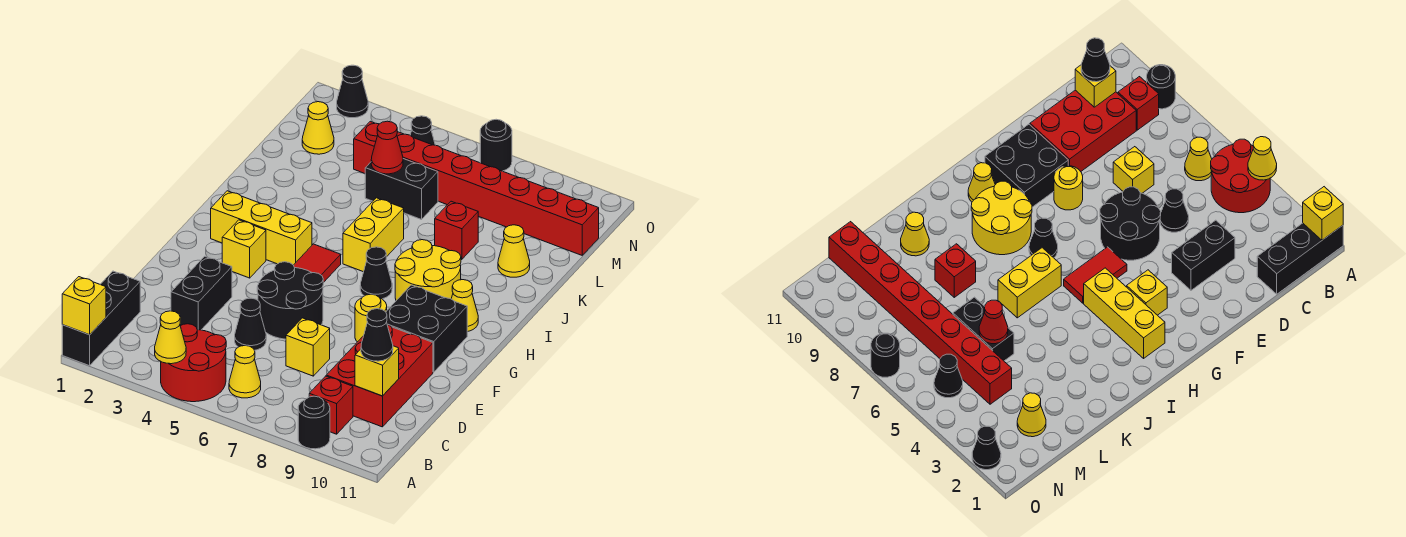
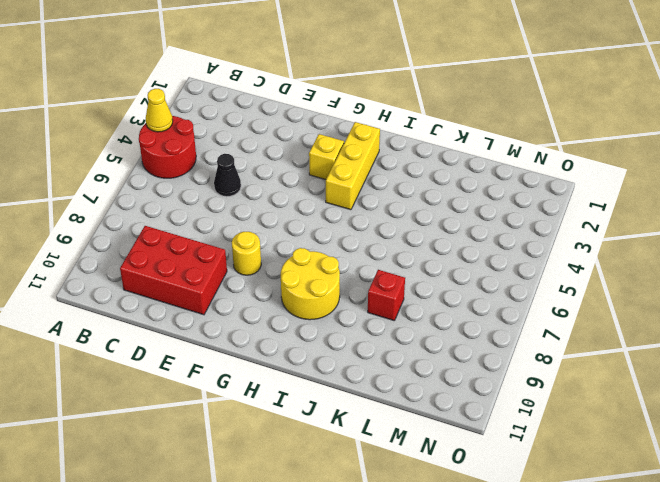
none -> black 1x3 brick [62,271,140,366]
none -> black 1x1 round brick [298,396,330,449]
none -> yellow 1x1 cone [229,346,261,398]
none -> red 1x1 brick [309,376,353,434]

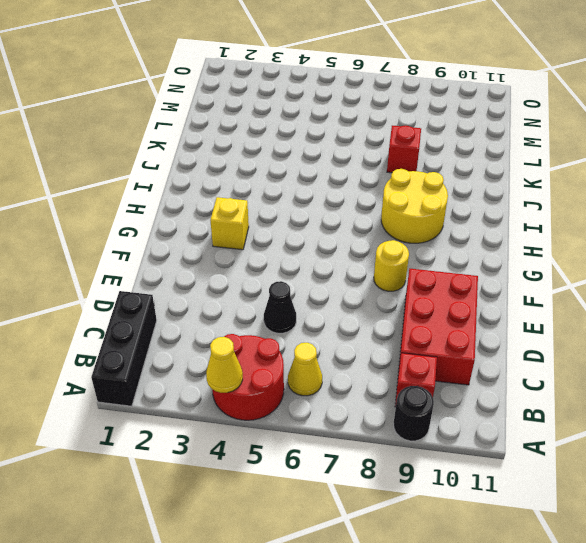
none -> black 1x2 brick [171,256,232,330]
none -> yellow 1x1 brick [286,318,330,376]
none -> black 2x2 round brick [257,262,323,339]
none -> black 2x2 brick [386,285,467,372]

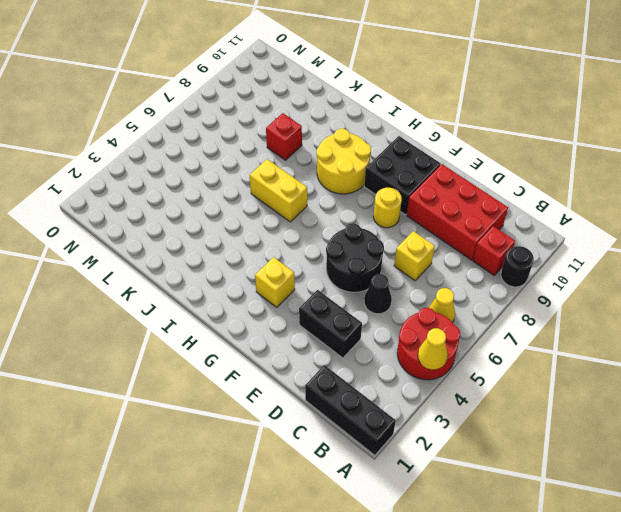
none -> red 1x2 tile [294,244,341,283]
none -> yellow 1x3 brick [211,191,312,265]
none -> black 1x1 cone [360,247,392,299]
none -> yellow 1x1 cone [451,280,478,332]

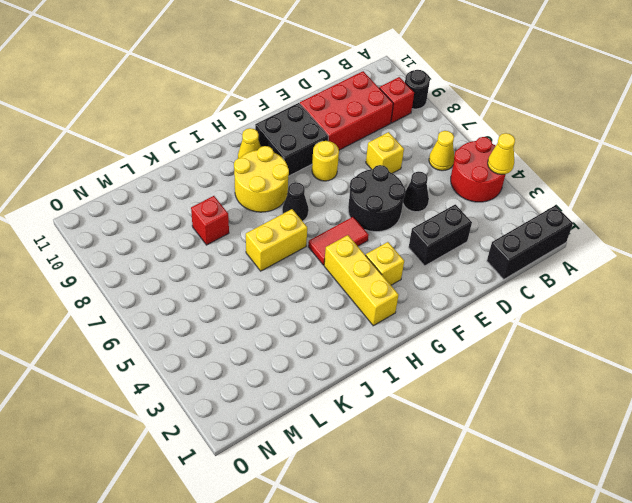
none -> yellow 1x1 cone [498,225,530,277]
none -> black 1x2 brick [365,159,438,220]
none -> yellow 1x1 cone [302,102,334,154]
none -> red 1x8 brick [354,121,599,255]

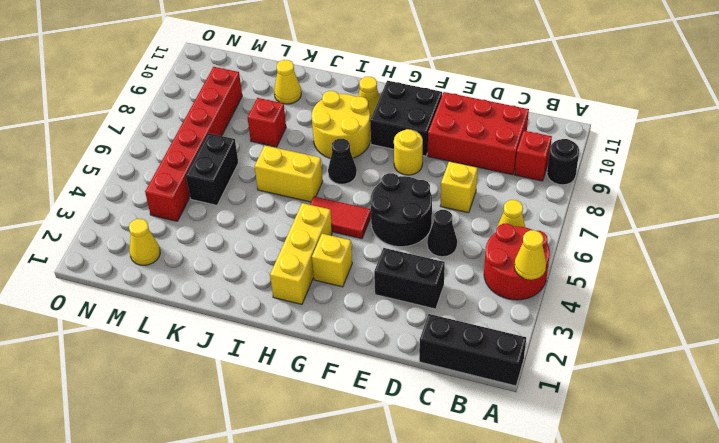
red 1x6 brick [145,67,242,221] -> red 1x8 brick [354,121,599,255]
none -> black 1x1 cone [410,116,435,145]
none -> black 1x1 cone [337,65,368,118]
none -> black 1x1 round brick [480,119,512,171]
none -> yellow 1x1 brick [62,277,106,335]

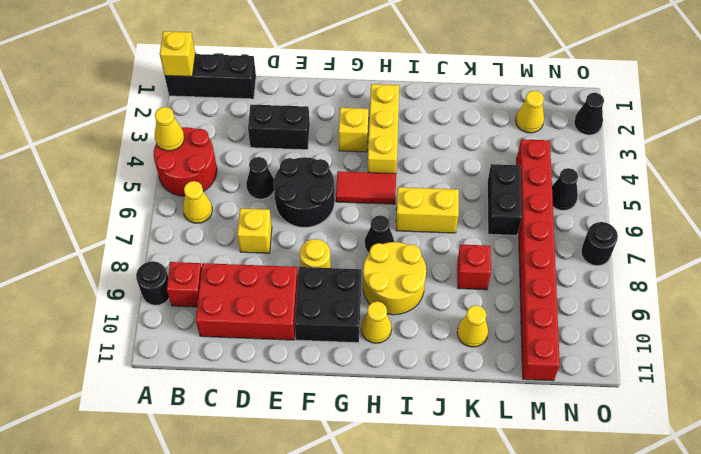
none -> yellow 1x1 brick [355,346,399,396]
none -> red 1x1 cone [371,121,403,174]
none -> black 1x1 cone [361,309,393,361]

